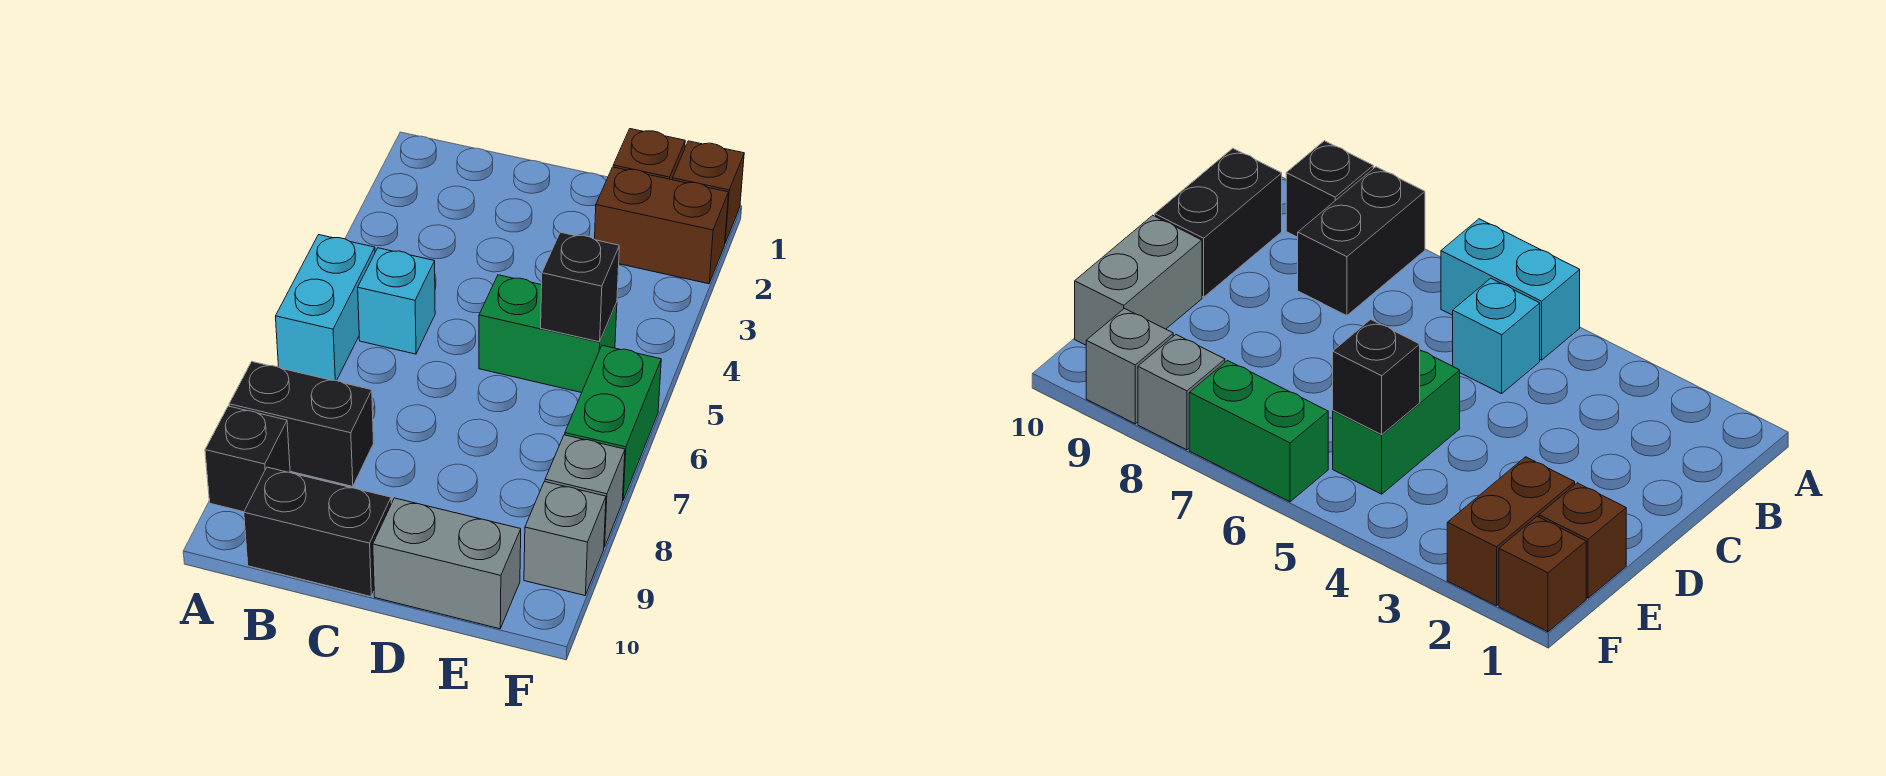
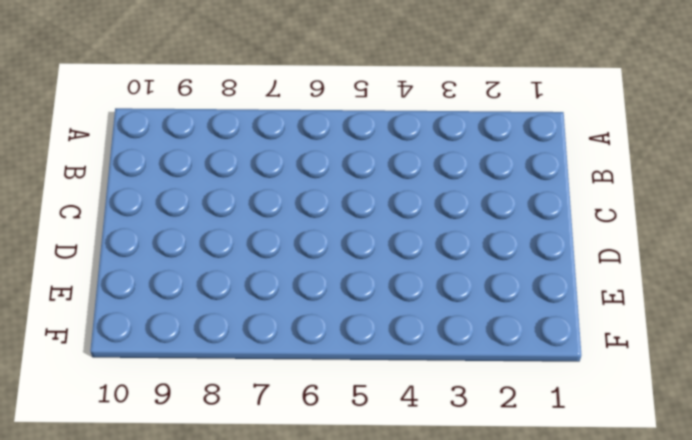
none -> cyan 1x2 brick [276,235,375,381]
none -> black 1x2 brick [229,362,374,486]
none -> black 1x1 brick [205,406,290,512]

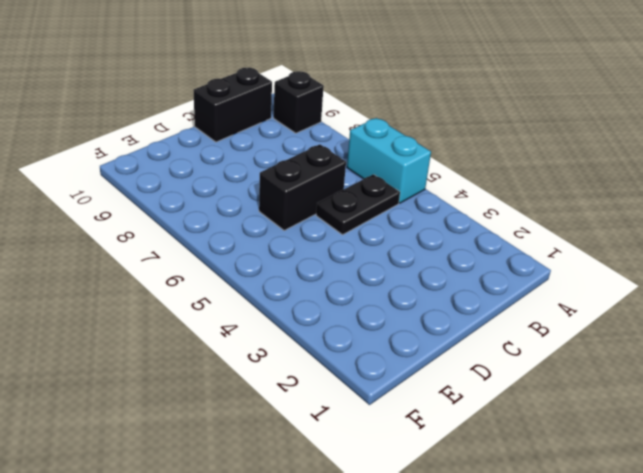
black 1x2 plate [316,174,400,235] -> cyan 1x1 brick [358,248,435,354]
black 1x2 brick [259,145,346,230] -> black 1x2 brick moved to [229,362,374,486]
none -> green 1x2 brick [479,275,617,393]
none -> grey 1x2 brick [373,498,521,629]
none -> brown 1x1 brick [613,129,685,180]

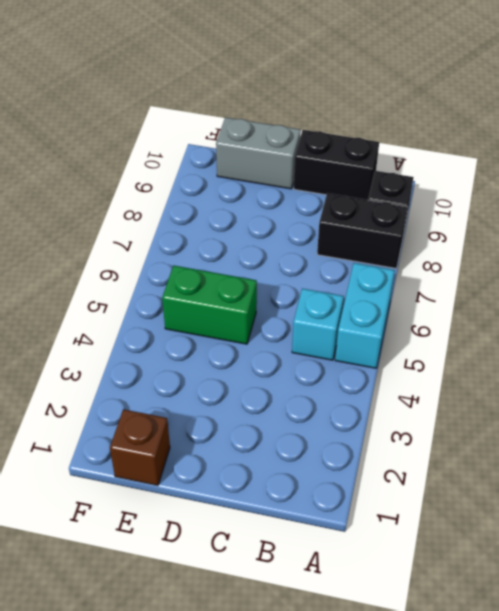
none -> brown 1x2 brick [595,167,729,284]
none -> brown 1x1 brick [672,141,744,243]
none -> green 1x2 brick [565,345,661,500]

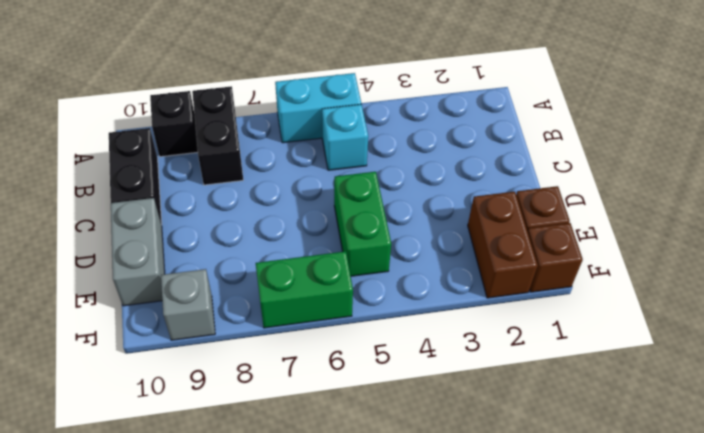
none -> grey 1x1 brick [545,435,625,547]
none -> black 1x1 brick [541,232,619,342]

